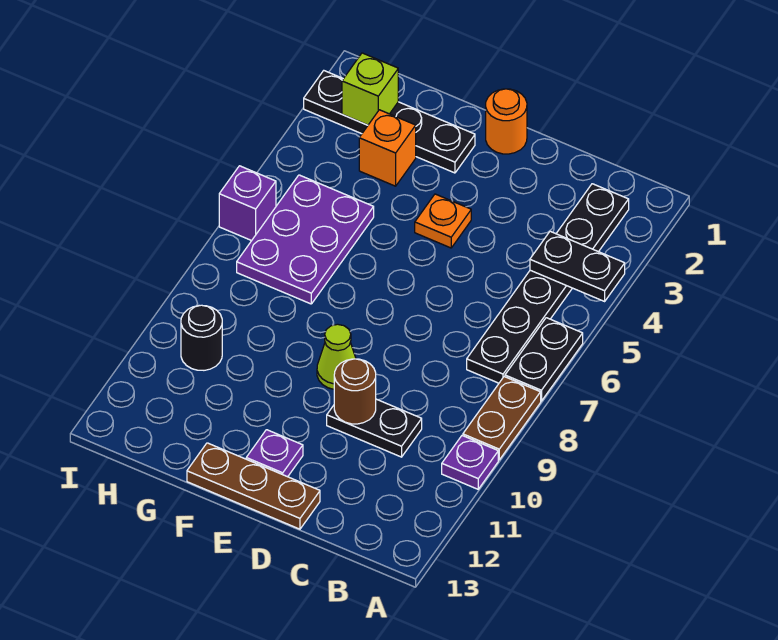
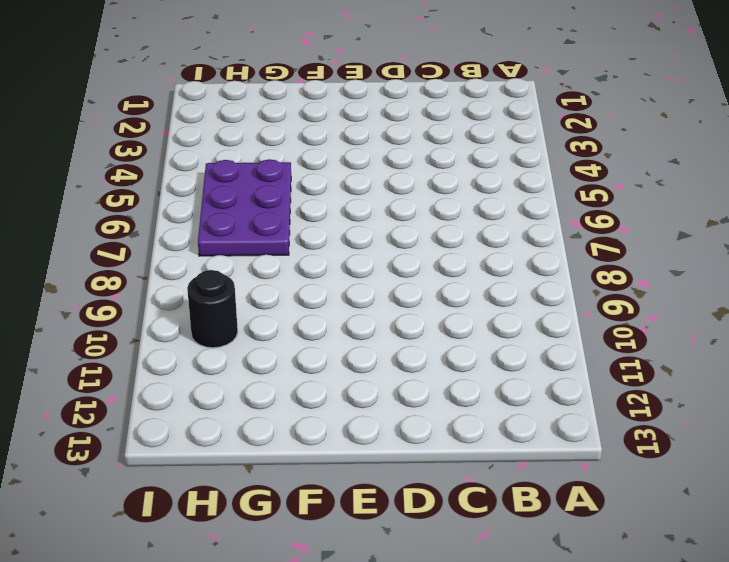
none -> black 1x2 plate [505,318,583,401]
none -> brown 1x2 plate [463,377,541,460]
none -> purple 1x1 plate [442,436,498,489]

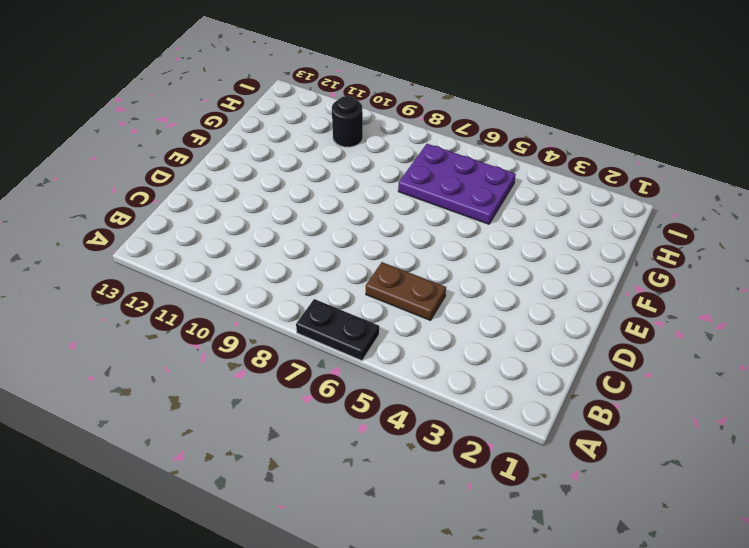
brown 1x2 plate [366,262,446,320] -> brown 1x2 plate moved to [463,377,541,460]
none -> purple 1x1 plate [442,436,498,489]
none -> black 1x6 plate [467,184,629,383]
none -> black 1x2 plate [327,399,422,457]

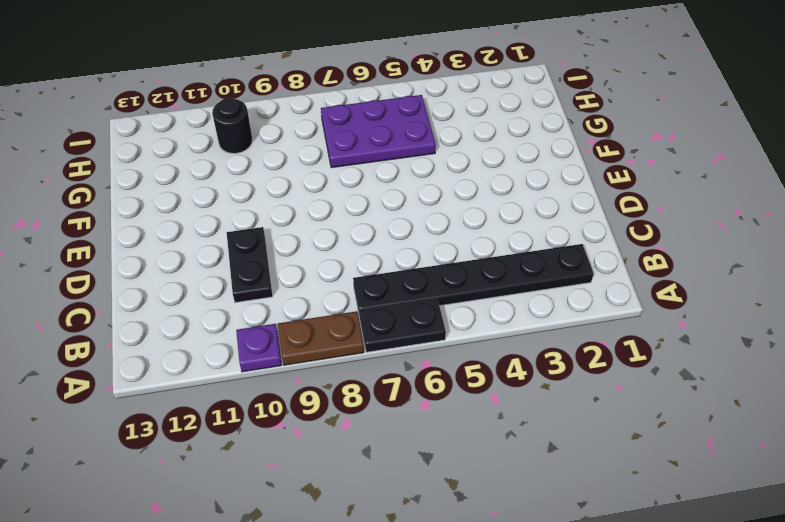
none -> brown 1x3 plate [187,443,320,529]
none -> orange 1x1 round brick [486,89,527,154]
none -> orange 1x1 plate [415,194,471,248]

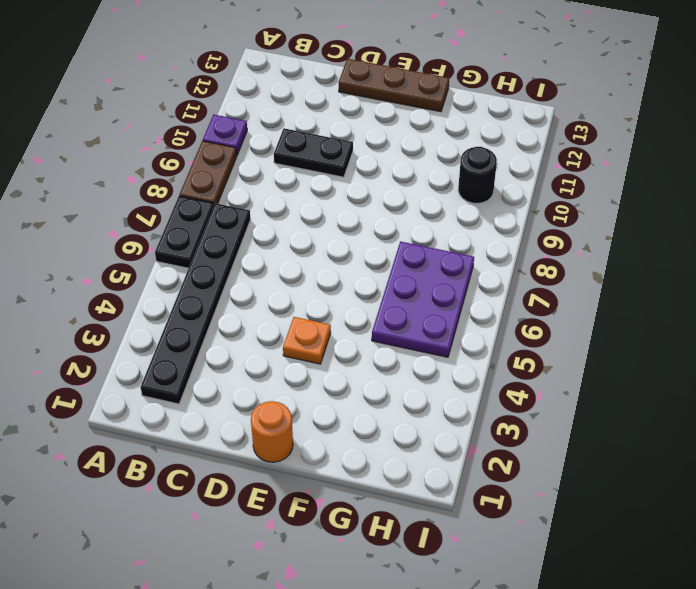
none -> lime 1x1 cone [317,324,356,389]
none -> purple 1x1 plate [246,430,303,477]
none -> black 1x4 plate [304,71,475,173]

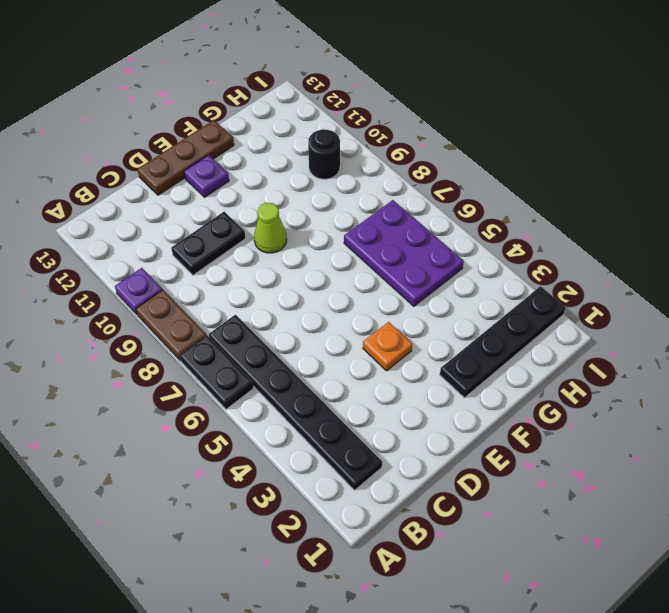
none -> orange 1x1 round brick [486,89,527,154]
none -> orange 1x1 brick [359,110,416,186]
none -> purple 1x1 brick [219,166,276,241]

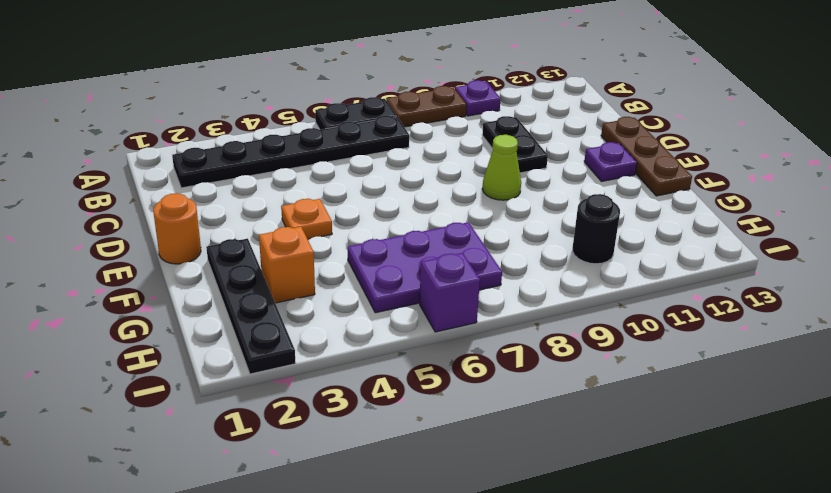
none -> black 1x2 plate [530,231,625,301]
none -> brown 1x1 round brick [334,359,376,424]
none -> lime 1x1 brick [342,53,398,125]

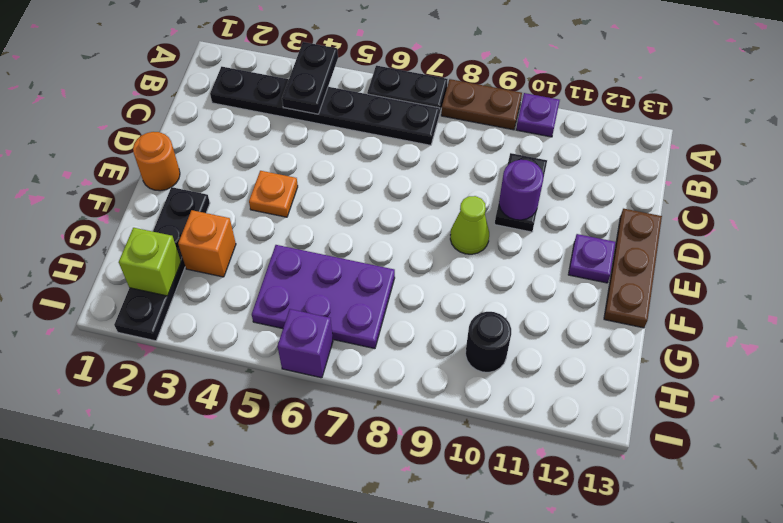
purple 1x1 round brick [499,160,543,220] -> brown 1x1 round brick [334,359,376,424]

